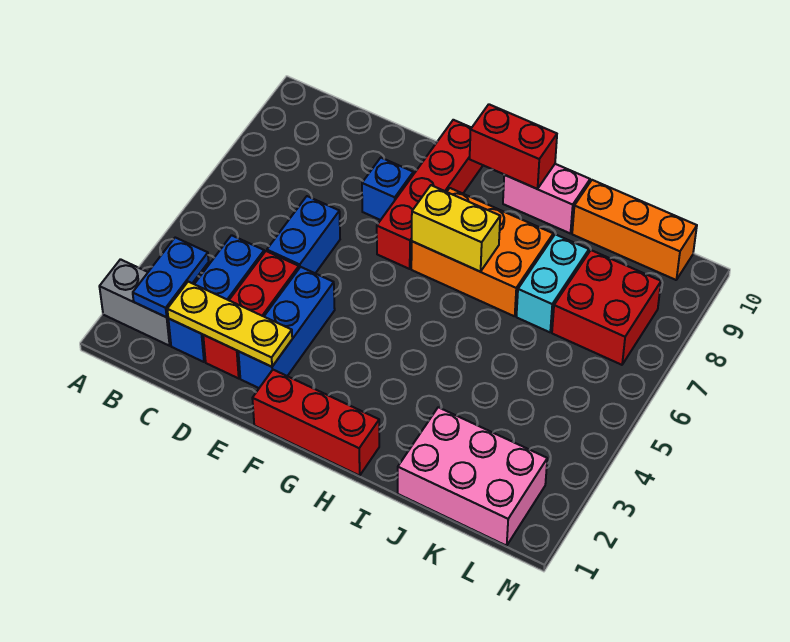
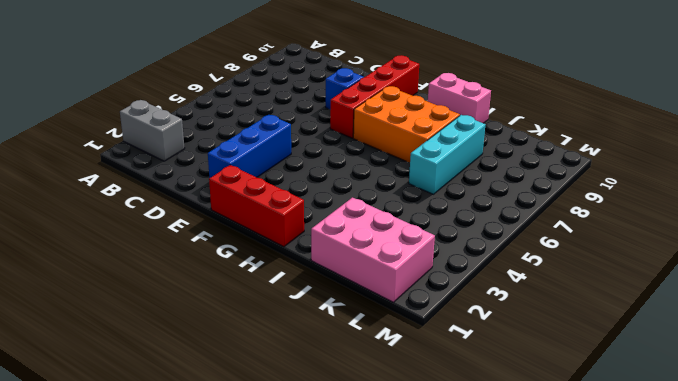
cyan 1x3 brick [409,115,486,194] -> cyan 1x2 brick [516,234,589,332]
none -> blue 1x3 brick [168,235,264,362]
none -> red 1x3 brick [203,251,299,378]
none -> blue 1x2 brick [267,196,340,273]

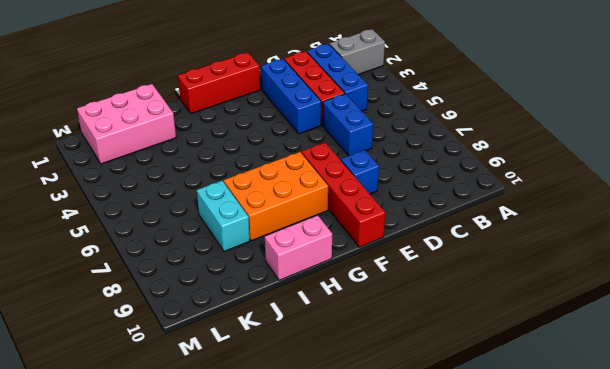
none -> orange 1x3 brick [572,180,697,280]
none -> red 2x2 brick [552,250,661,365]
none -> blue 1x2 plate [133,238,209,317]

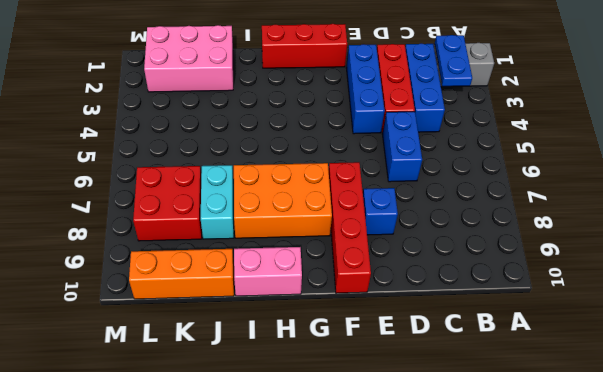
none -> yellow 1x3 plate [167,282,292,367]
none -> yellow 1x2 brick [412,185,500,272]
none -> red 1x2 brick [470,104,557,189]

